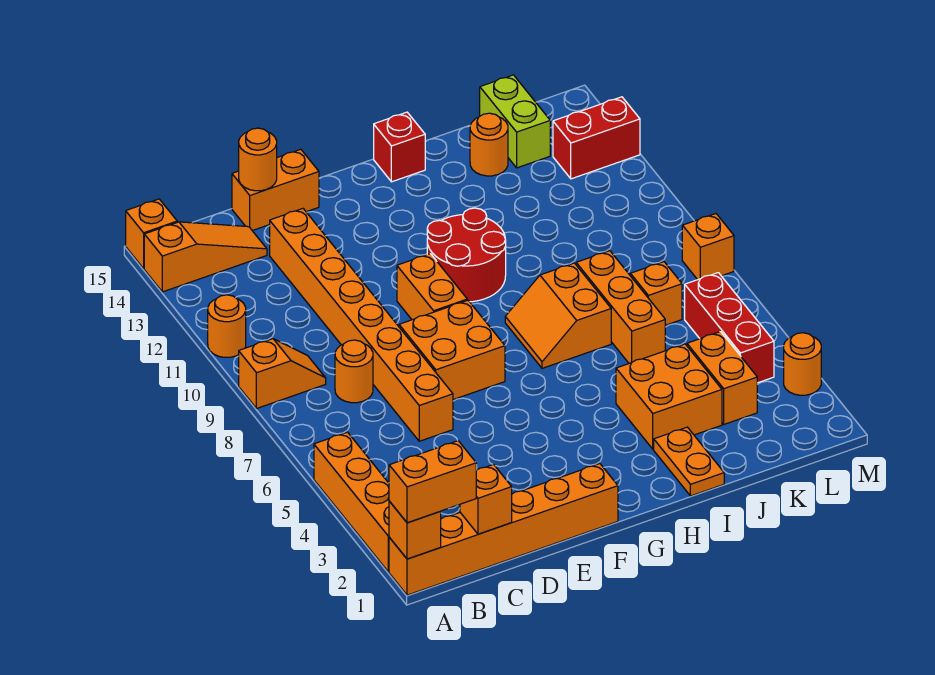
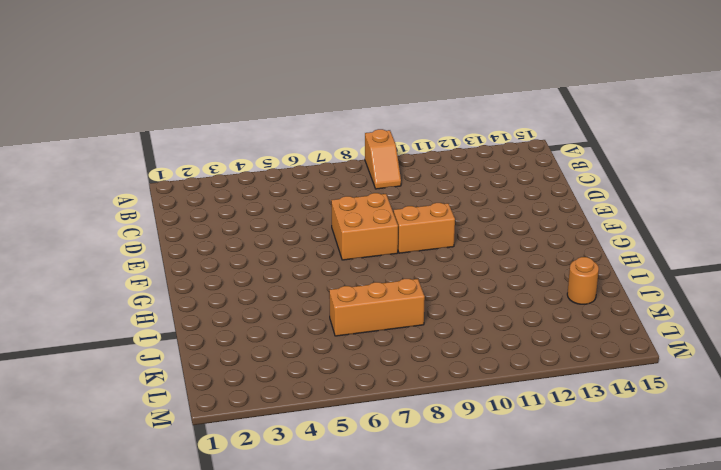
none -> orange 1x6 brick [389,464,618,595]
none -> orange 1x4 brick [314,432,389,572]
none -> orange 1x1 round brick [208,295,246,357]

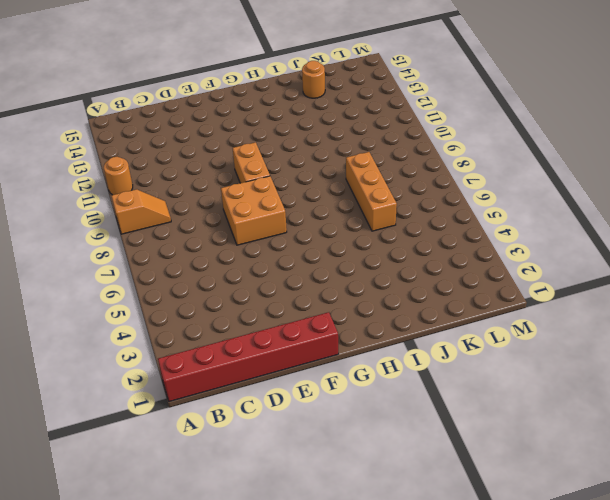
red 1x6 brick [158,312,338,402] -> orange 1x6 brick [389,464,618,595]
none -> orange 1x4 brick [314,432,389,572]
none -> orange 1x3 slope [144,222,267,292]
none -> orange 1x1 brick [126,199,177,268]

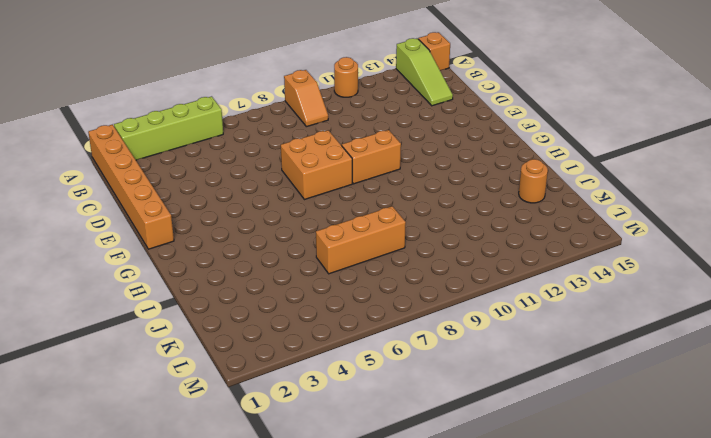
lime 1x4 brick [114,96,223,160] -> orange 1x4 brick [314,432,389,572]
lime 1x3 slope [396,38,453,106] -> orange 1x3 slope [144,222,267,292]
none -> orange 1x1 round brick [335,340,373,403]
none -> orange 1x8 brick [270,209,453,441]
none -> orange 1x2 brick [232,149,319,231]

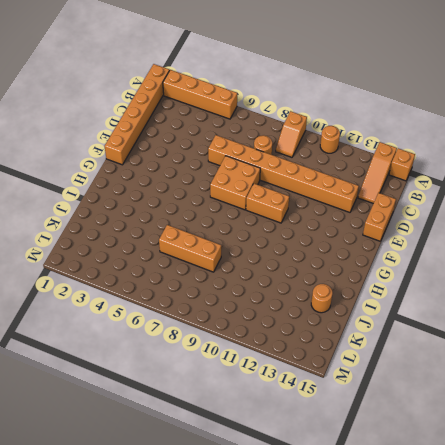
none -> red 2x2 round brick [427,208,506,302]
none -> orange 2x2 slope [505,263,611,368]
none -> red 1x1 brick [374,112,425,182]

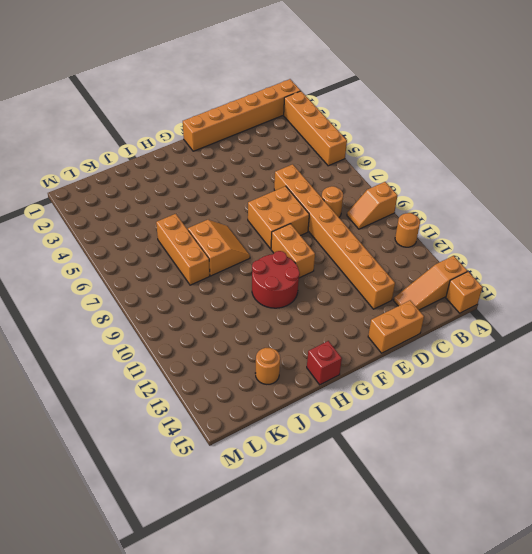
none -> orange 1x2 plate [654,427,724,496]
none -> orange 2x2 brick [616,344,722,449]
none -> orange 1x2 brick [687,332,757,424]

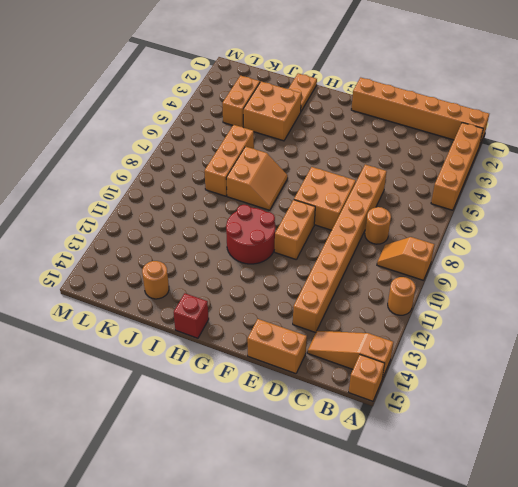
none -> orange 1x1 brick [630,262,682,325]
none -> lime 1x2 brick [480,75,550,168]
none -> red 1x3 brick [685,273,774,383]

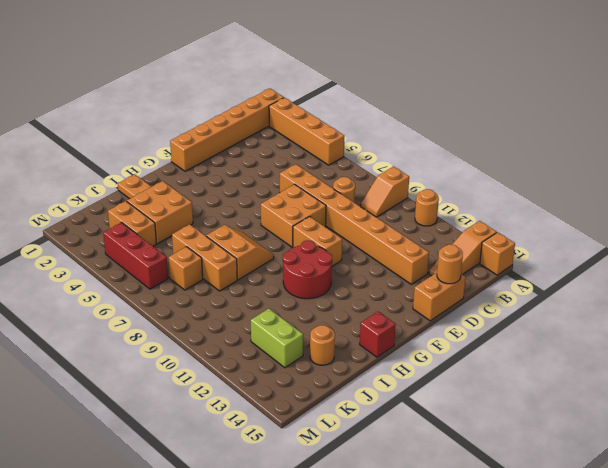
lime 1x2 brick [251,309,303,368] -> lime 1x2 brick moved to [480,75,550,168]
none -> red 1x2 brick [553,97,640,179]
none -> orange 1x1 round brick [784,333,821,395]
none -> orange 1x1 brick [682,214,734,280]

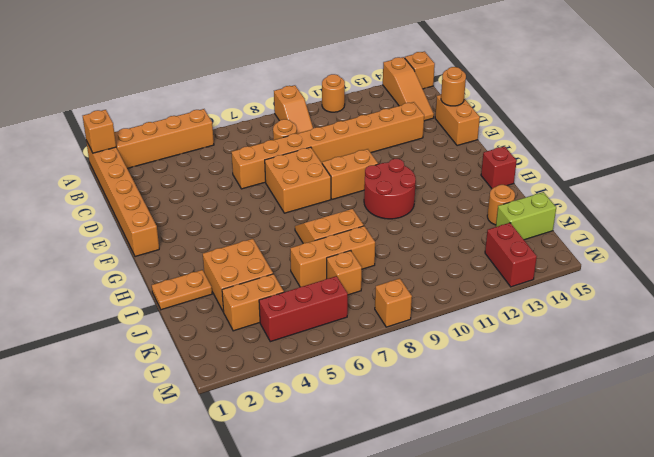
none -> orange 1x1 round brick [784,333,821,395]
none -> orange 1x1 brick [460,465,512,534]
none -> orange 1x2 brick [389,441,476,523]

